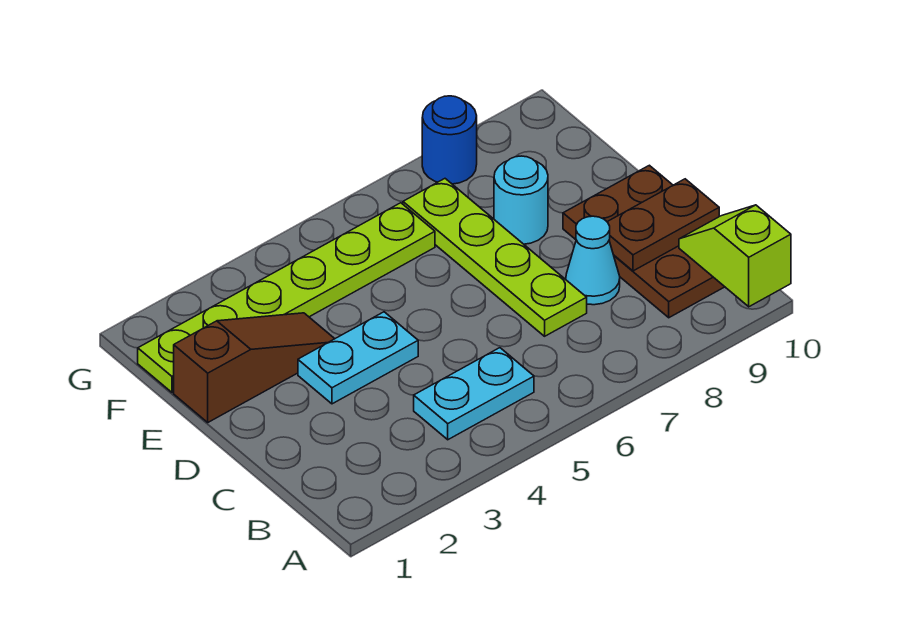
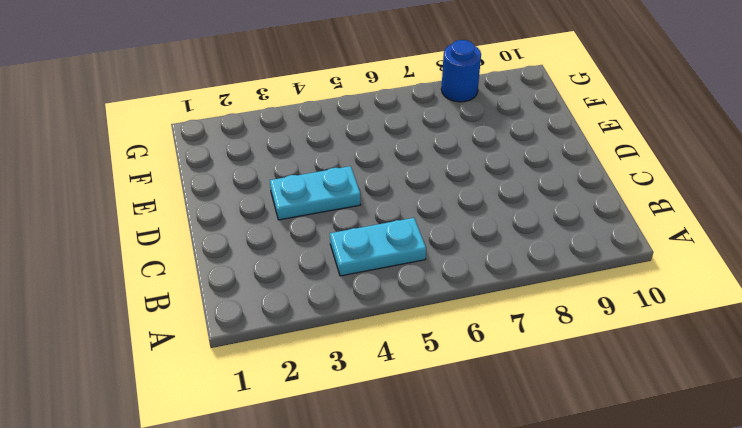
none -> brown 2x3 plate [563,165,724,318]
none -> lime 1x4 plate [403,179,587,336]

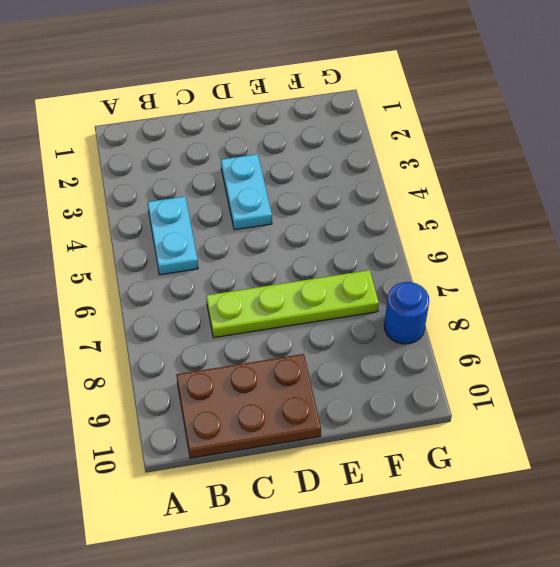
none -> cyan 1x1 cone [566,216,620,305]
none -> brown 1x3 slope [174,313,335,422]

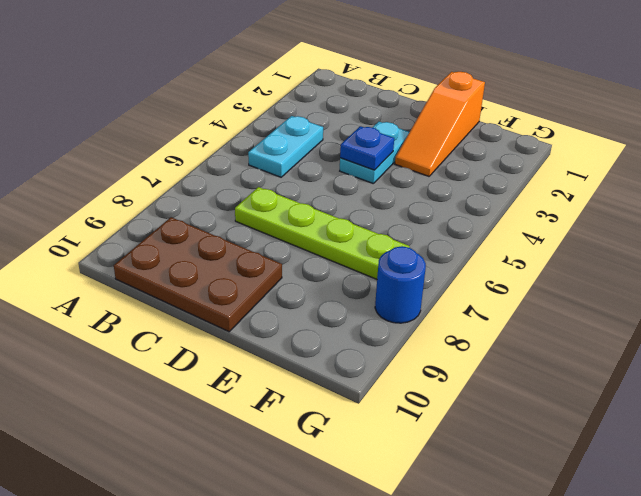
blue 1x1 plate [340,126,394,170] -> none
orange 1x3 slope [395,72,485,176] -> brown 1x3 slope [174,313,335,422]
none -> cyan 1x1 cone [566,216,620,305]
none -> cyan 1x1 round brick [494,156,548,244]

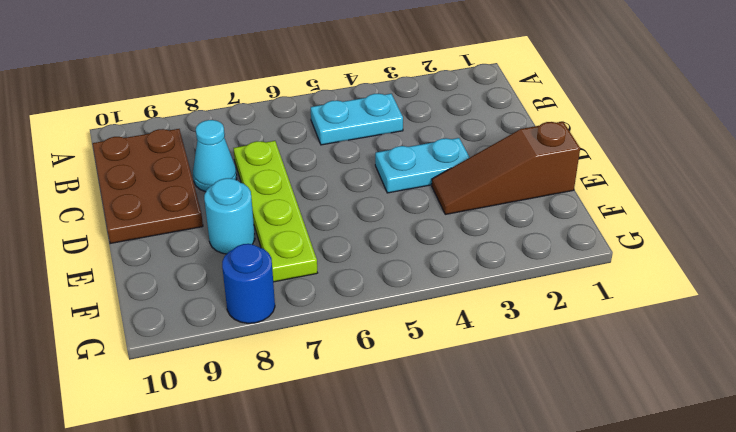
none -> lime 1x6 plate [138,203,435,392]
none -> lime 1x2 slope [679,205,791,307]

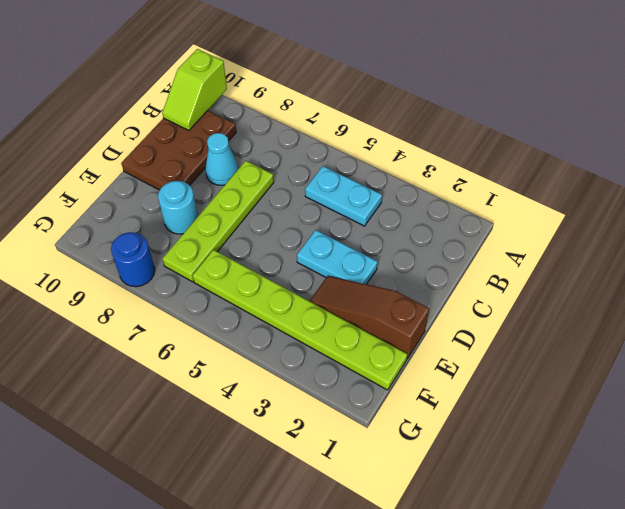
none -> brown 1x2 plate [608,179,719,271]

